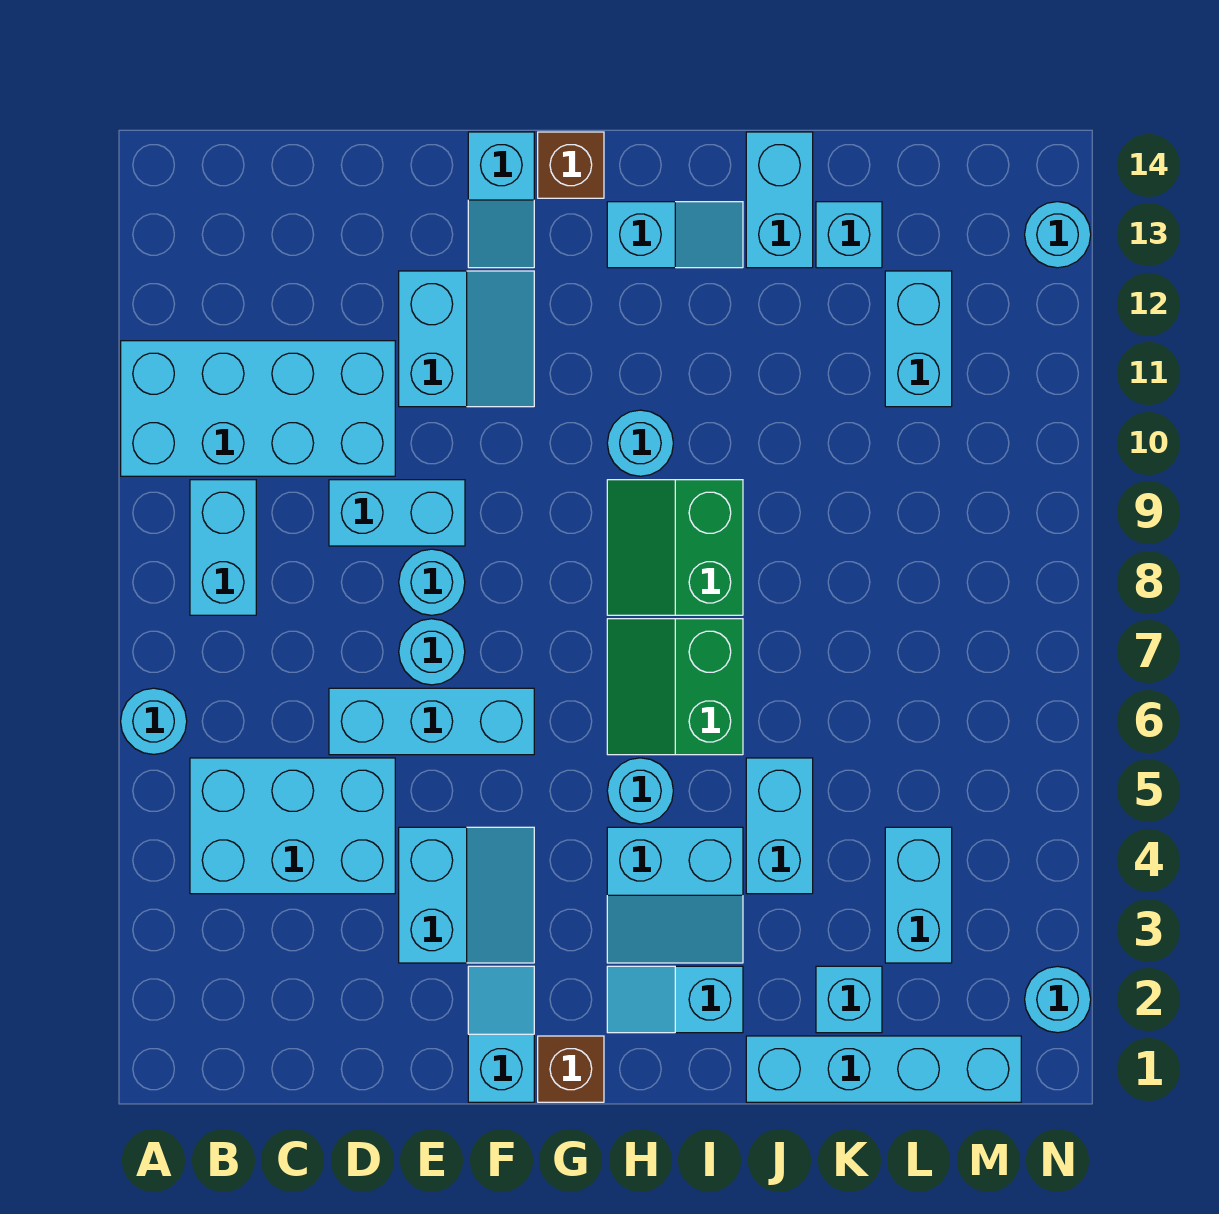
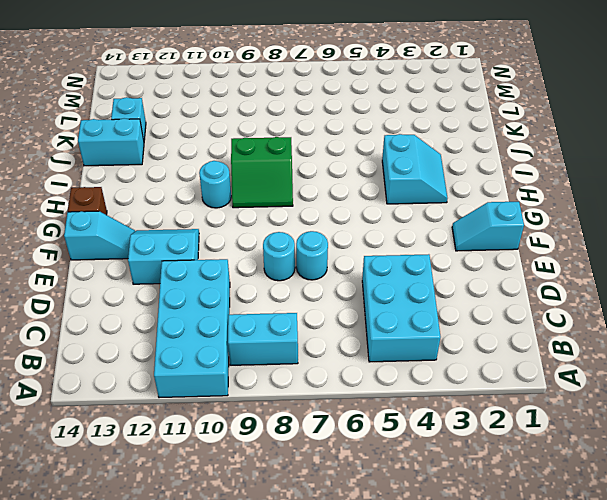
none -> cyan 1x1 round brick [121,688,187,754]
none -> cyan 1x3 brick [329,688,534,755]
none -> cyan 1x2 brick [329,480,465,546]
none -> cyan 2x2 slope [399,827,534,963]

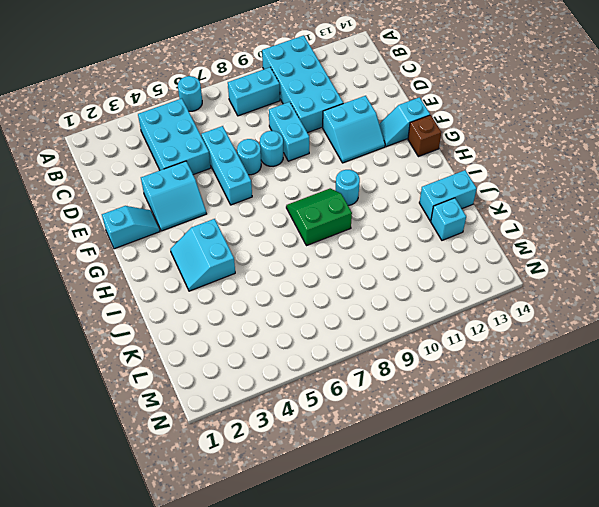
none -> brown 1x1 brick [538,1036,604,1102]
none -> cyan 1x2 slope [607,966,743,1033]
none -> cyan 1x1 round brick [607,758,673,824]
none -> green 2x2 slope [607,619,743,755]

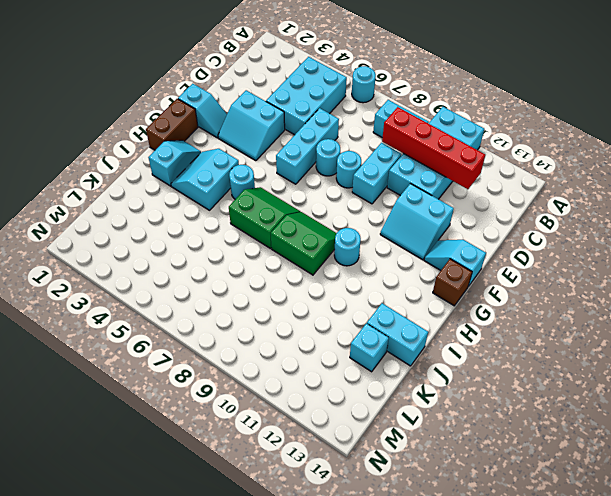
red 1x4 brick [382,107,485,189] -> none
brown 1x2 brick [146,99,198,150] -> brown 1x1 brick [538,1036,604,1102]
none -> cyan 1x2 slope [607,202,743,268]
none -> cyan 1x4 brick [746,1036,1021,1102]
none -> cyan 1x2 brick [746,758,813,894]
none -> cyan 1x1 brick [816,966,882,1033]

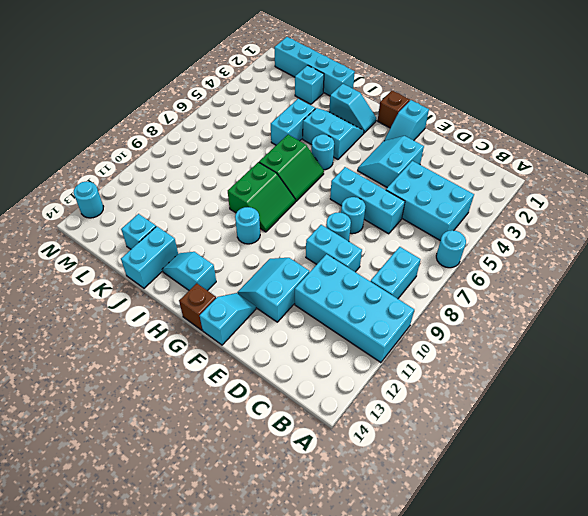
none -> cyan 1x2 brick [885,827,952,963]
none -> cyan 1x2 brick [885,271,952,407]
none -> cyan 1x1 round brick [1025,966,1091,1033]

